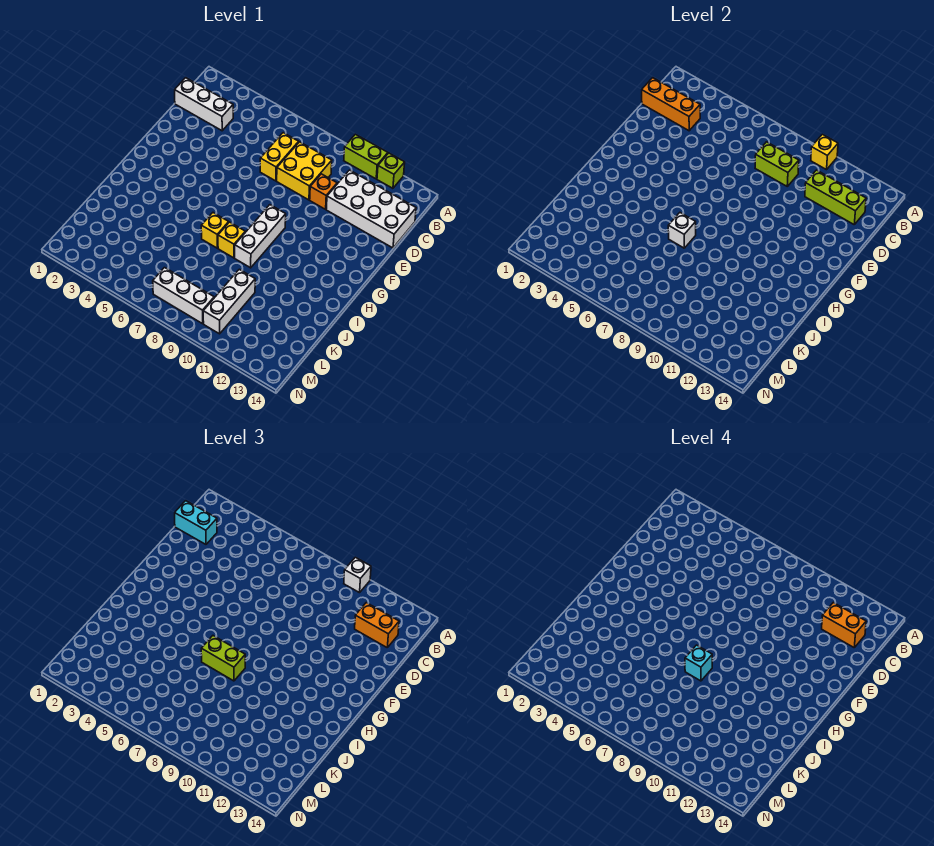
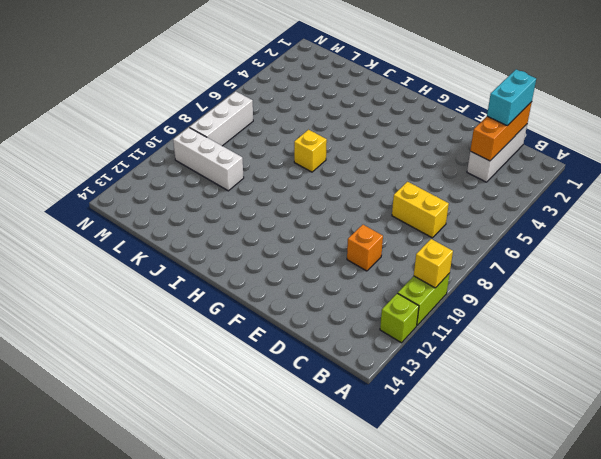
none -> yellow 2x2 brick [277,142,332,200]
none -> white 2x4 brick [326,170,416,248]
none -> white 1x3 brick [235,205,286,268]

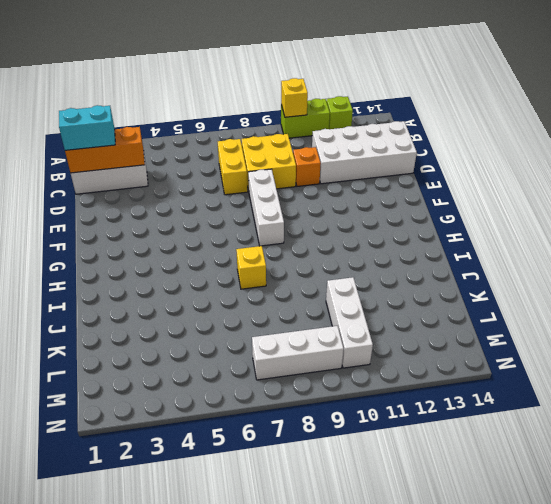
white 1x3 brick [248,169,284,246] -> white 1x3 brick moved to [235,205,286,268]
none -> yellow 1x1 brick [218,222,245,258]
none -> lime 1x2 brick [755,142,799,186]
none -> lime 1x3 brick [805,170,866,224]

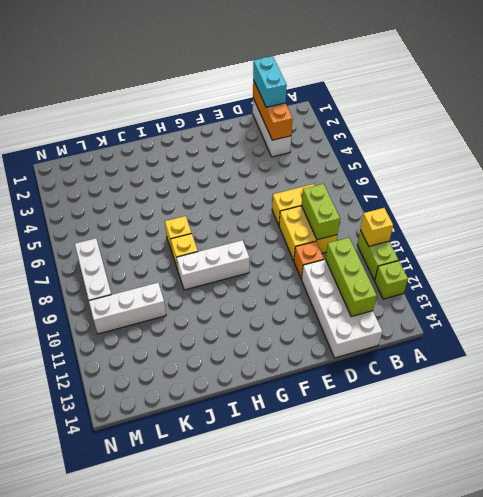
none -> white 1x1 brick [668,213,696,248]
none -> white 1x1 brick [344,557,371,593]
none -> orange 1x2 brick [355,603,399,647]

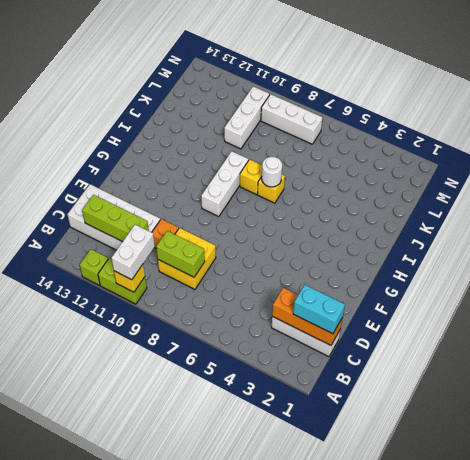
white 1x2 brick [112,225,155,280] -> white 1x1 brick [344,557,371,593]
white 1x1 round brick [262,157,282,187] -> white 1x1 brick [668,213,696,248]
none -> yellow 1x2 brick [260,133,299,181]
none -> orange 1x2 brick [355,603,399,647]
none -> lime 1x2 brick [201,636,245,681]

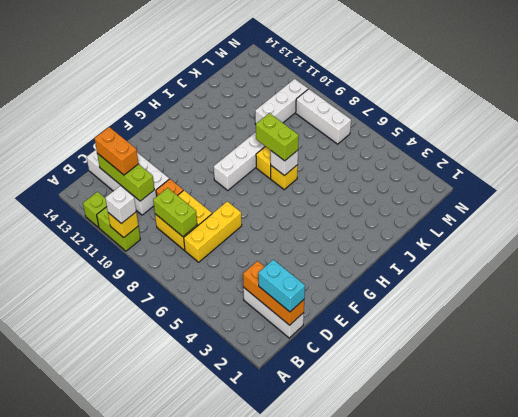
yellow 1x3 brick [184,201,242,262] -> yellow 1x2 brick [260,133,299,181]
none -> orange 1x2 brick [822,603,866,647]
none -> cyan 1x1 brick [685,645,712,681]

